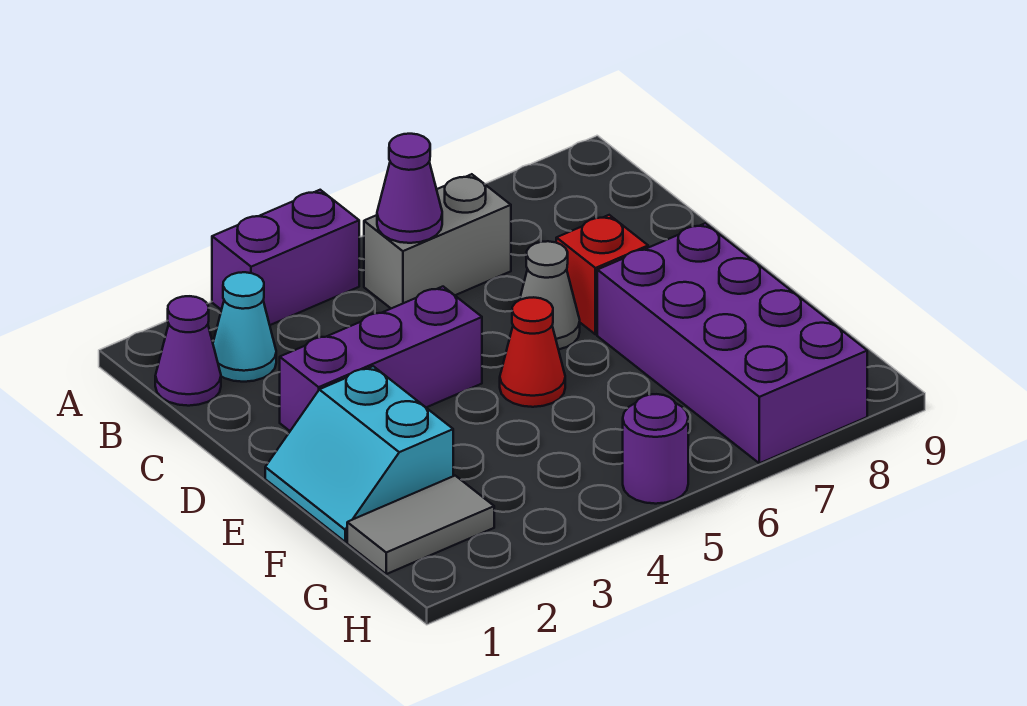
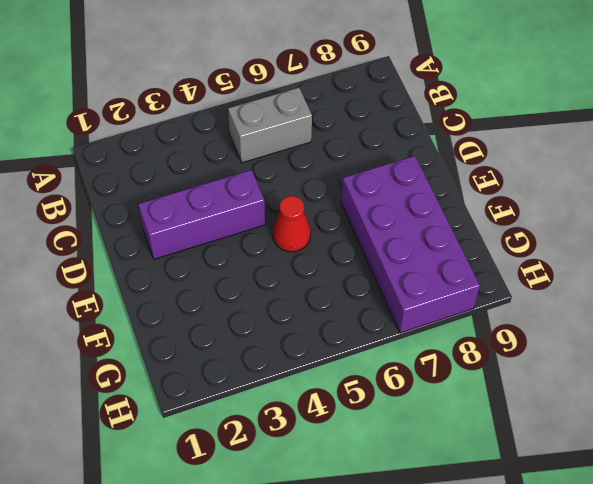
none -> purple 1x2 brick [212,190,359,325]
none -> purple 1x1 cone [155,296,221,406]
none -> cyan 1x1 cone [213,272,276,382]

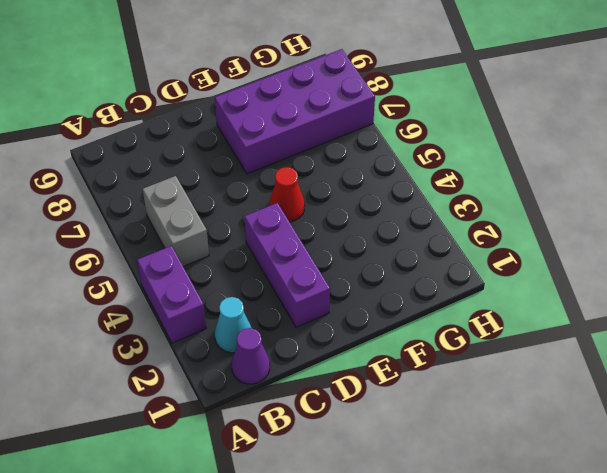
none -> grey 1x1 cone [520,241,580,349]
none -> red 1x1 brick [556,215,648,334]
none -> cyan 2x2 slope [265,366,453,542]

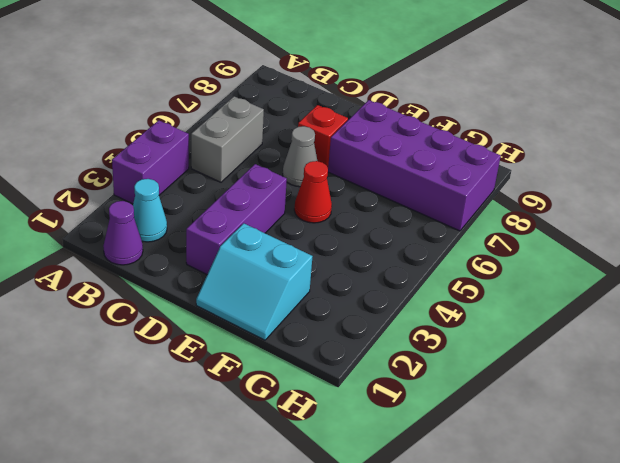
none -> grey 1x2 tile [347,476,494,574]
none -> purple 1x1 round brick [623,394,688,504]
none -> purple 1x1 cone [377,134,442,243]

